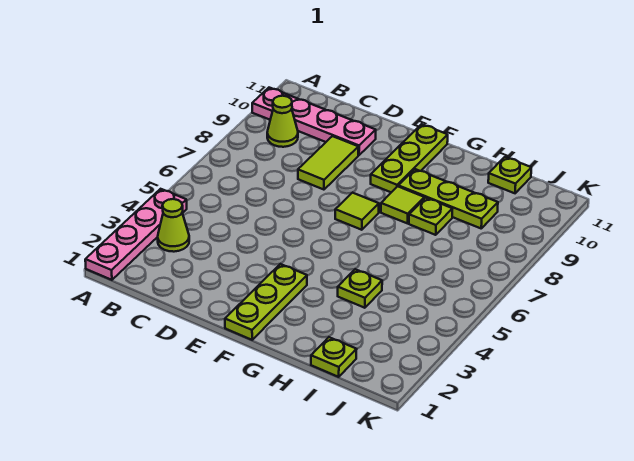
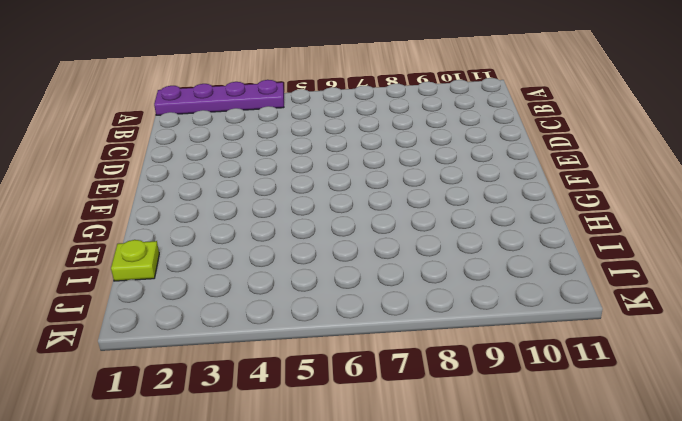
purple 1x4 plate [154,80,284,115] -> pink 1x4 plate [85,189,187,280]
none -> pink 1x4 plate [252,88,376,155]
none -> lime 1x1 cone [158,199,189,252]
none -> lime 1x1 cone [267,96,298,147]

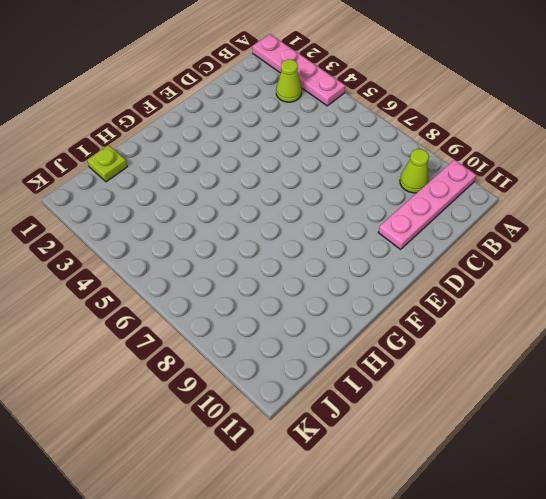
none -> lime 1x2 tile [298,136,358,190]
none -> lime 1x3 plate [225,264,307,340]
none -> lime 1x1 tile [335,193,379,230]

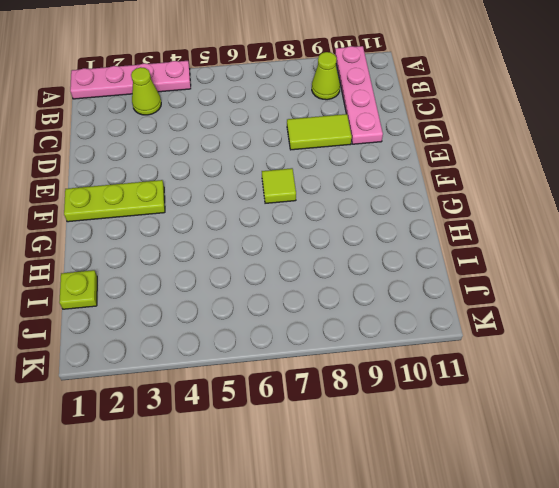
none -> lime 1x3 plate [371,124,448,192]
none -> lime 1x1 tile [381,186,424,223]
none -> lime 1x3 plate [399,169,498,228]

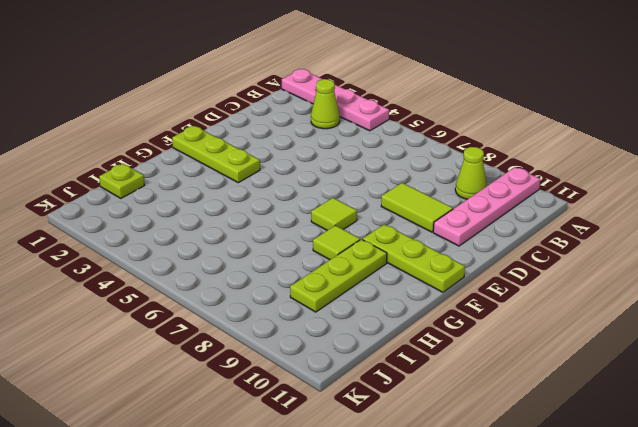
none -> lime 1x1 plate [338,269,382,308]
none -> lime 1x1 plate [409,198,452,235]
none -> lime 1x1 plate [488,157,531,193]

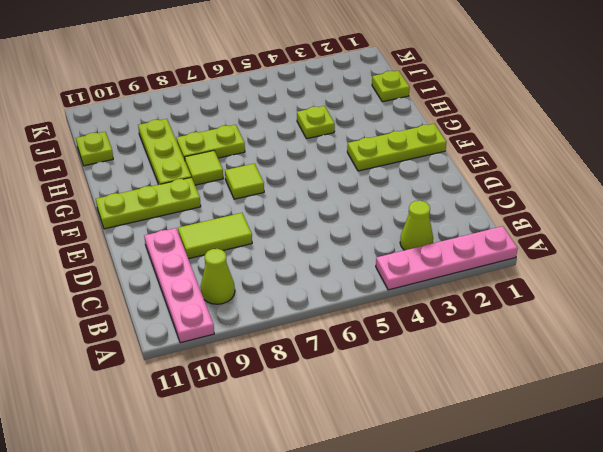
lime 1x2 plate [177,125,245,160] -> lime 1x1 plate [409,198,452,235]

